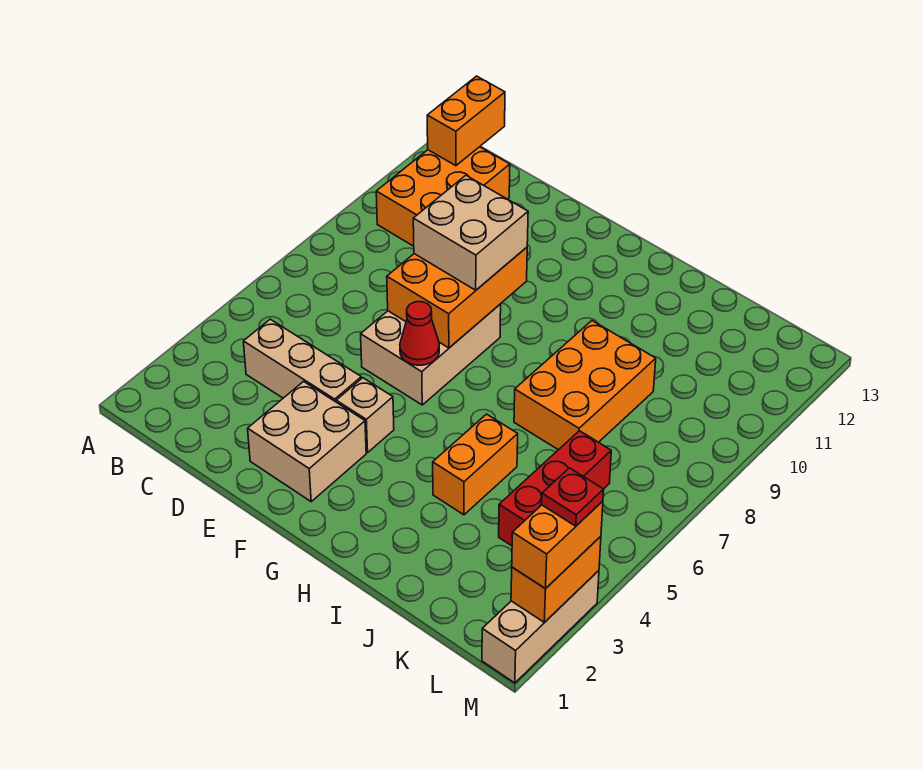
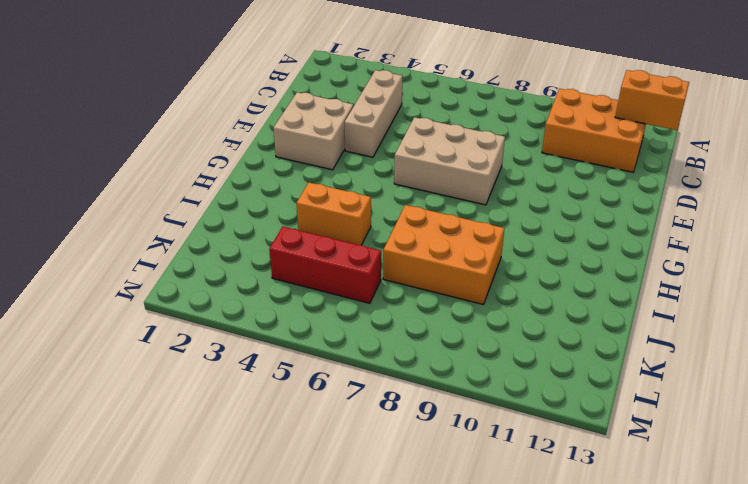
none -> tan 1x1 brick [336,378,394,453]
none -> tan 1x3 brick [482,571,599,683]
none -> orange 2x3 brick [387,247,527,348]

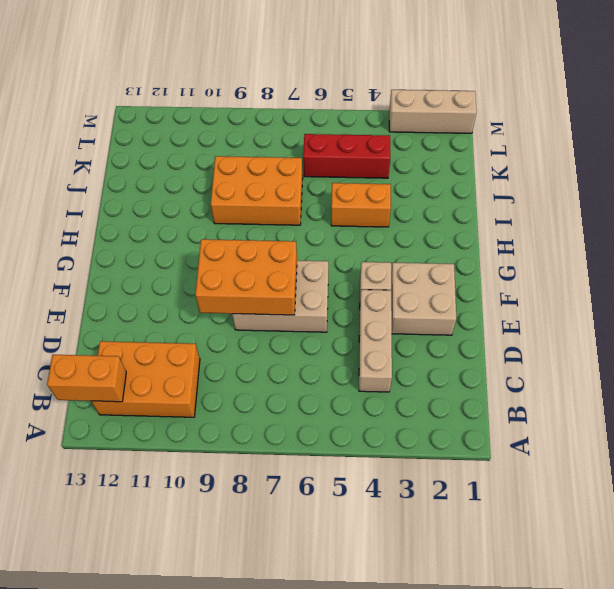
none -> red 1x1 cone [400,302,439,365]
none -> orange 1x2 brick [511,536,601,623]
none -> tan 2x2 brick [413,176,528,290]

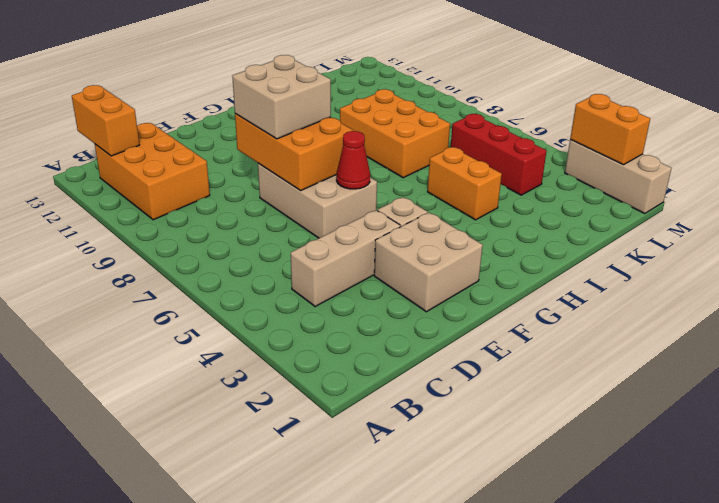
none -> orange 1x2 brick [512,501,603,589]
none -> red 1x1 plate [542,468,604,526]

